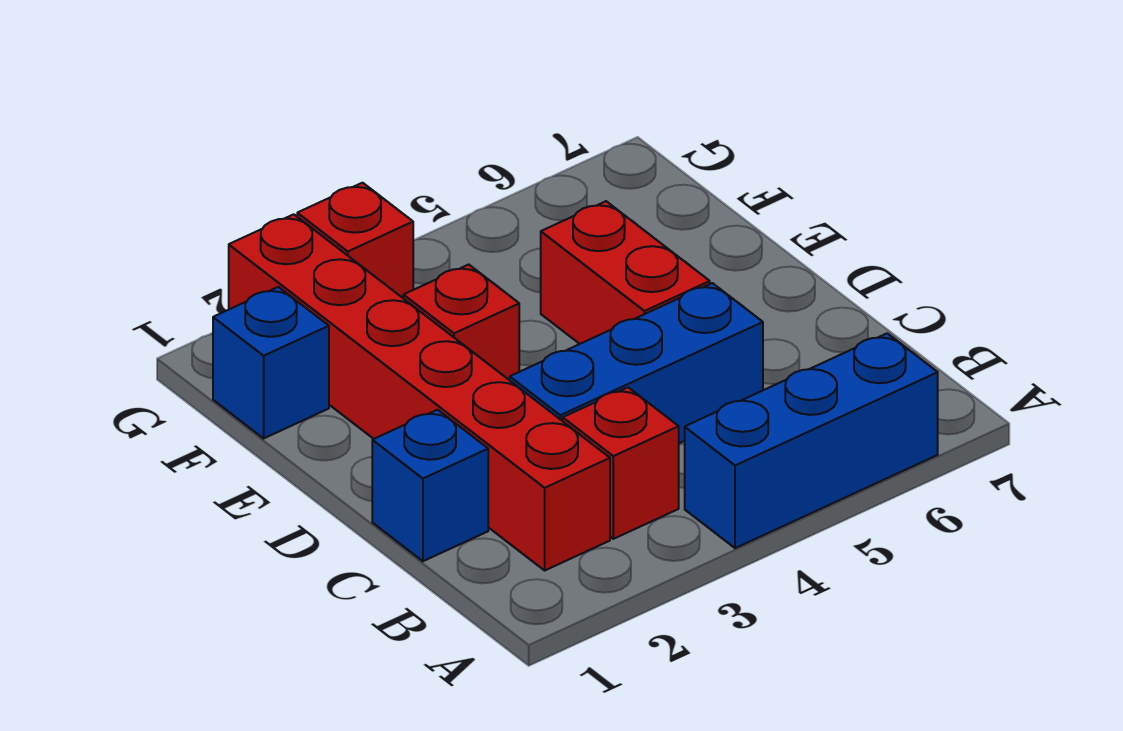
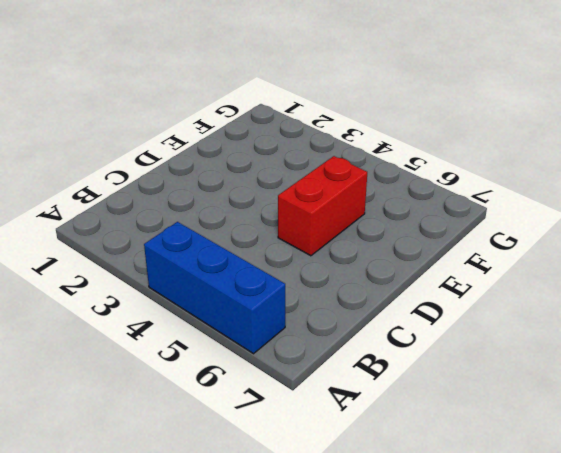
none -> red 1x6 brick [229,214,610,570]
none -> red 1x1 brick [563,387,679,539]

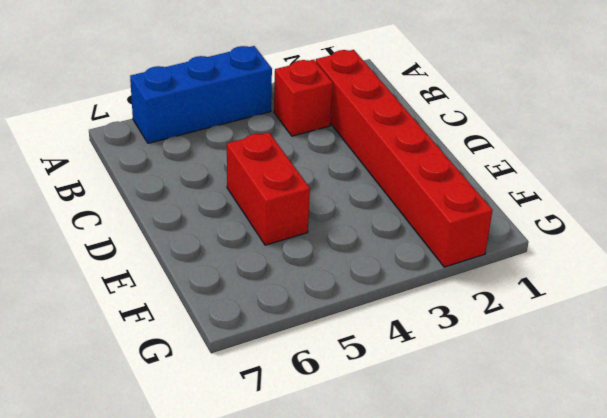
none -> blue 1x1 brick [372,410,488,561]
none -> blue 1x3 brick [510,283,763,443]

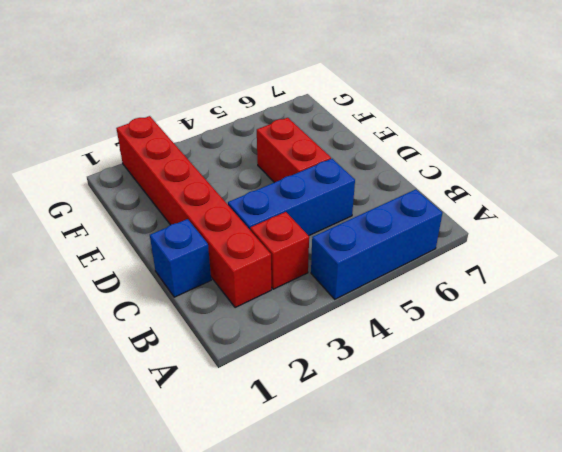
none -> red 1x1 brick [403,265,519,380]
none -> blue 1x1 brick [213,287,329,438]

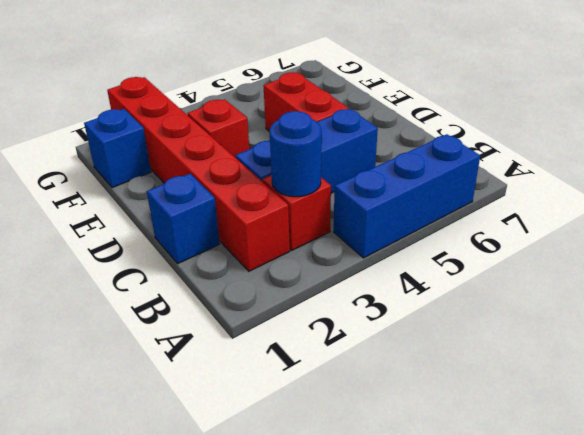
blue 1x1 round brick [270,111,321,197] -> none
none -> red 1x1 brick [297,183,413,298]

